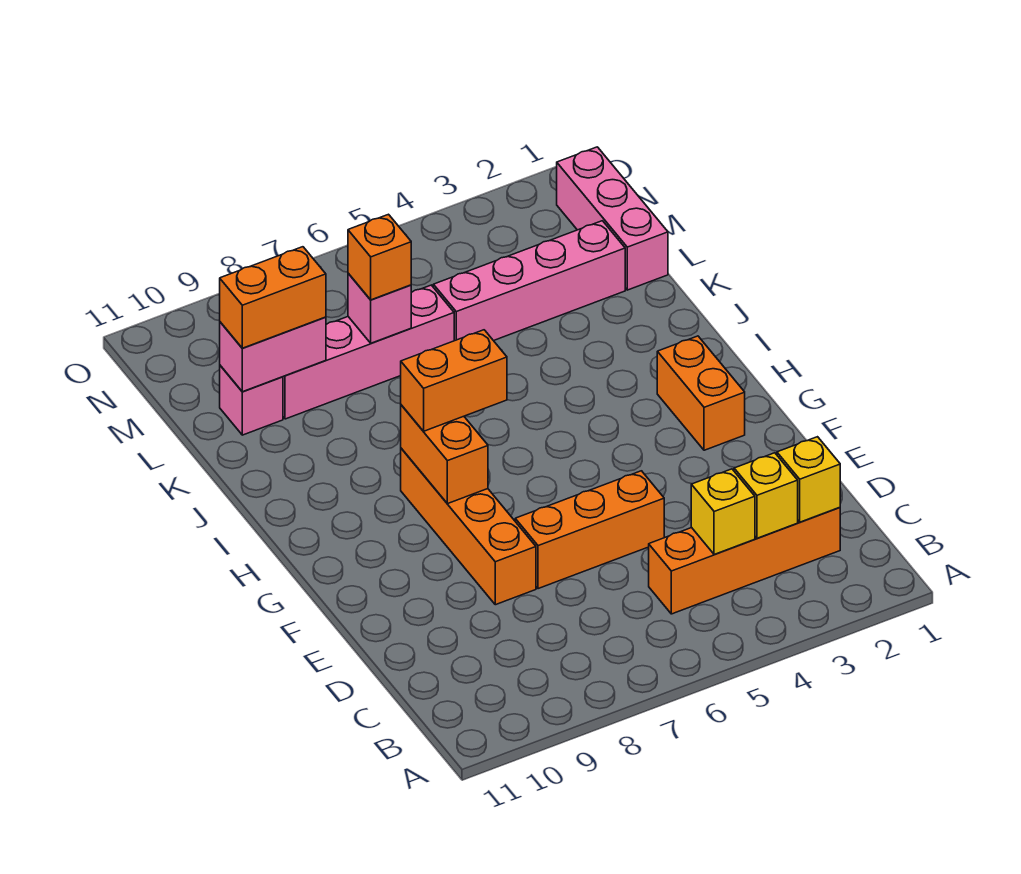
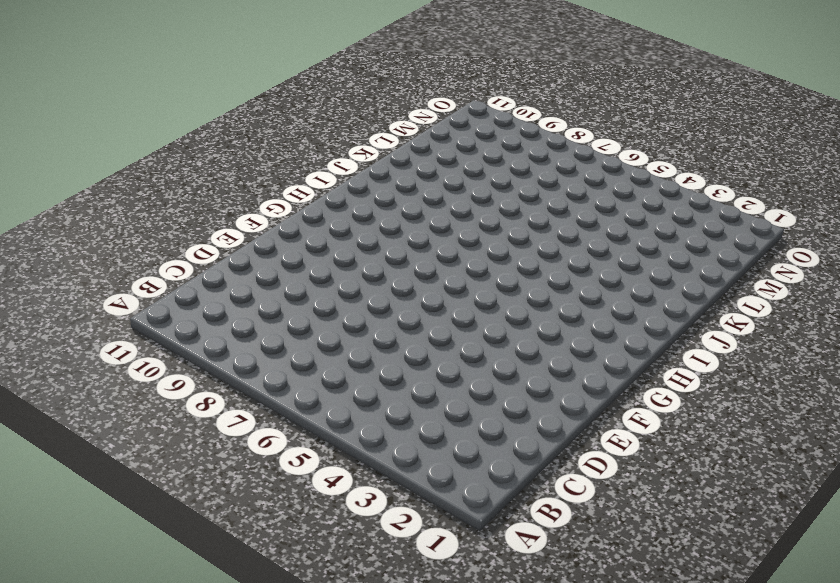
none -> orange 1x4 brick [649,507,840,614]
none -> orange 1x3 brick [515,471,664,589]
none -> orange 1x4 brick [401,448,536,605]

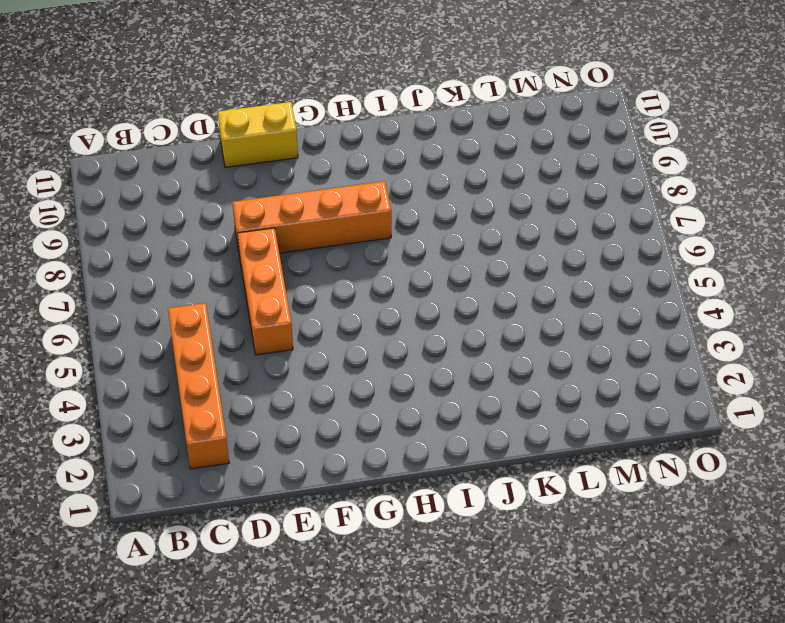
yellow 1x2 brick [218,102,298,168] -> none
none -> orange 1x2 brick [657,336,745,450]
none -> pink 1x3 brick [557,147,668,290]
none -> pink 1x4 brick [433,221,625,341]

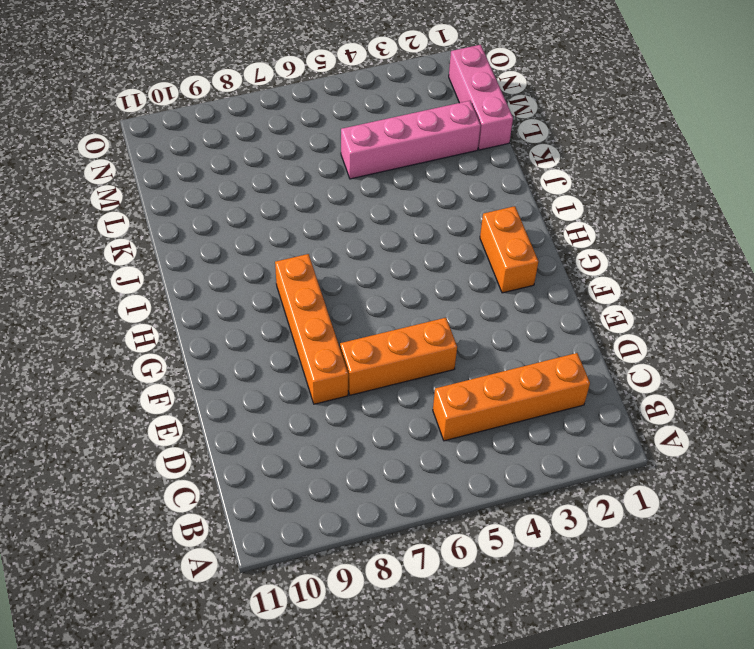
none -> pink 1x4 brick [283,285,454,419]
none -> pink 1x1 brick [220,365,283,435]
none -> yellow 1x1 brick [777,437,840,522]

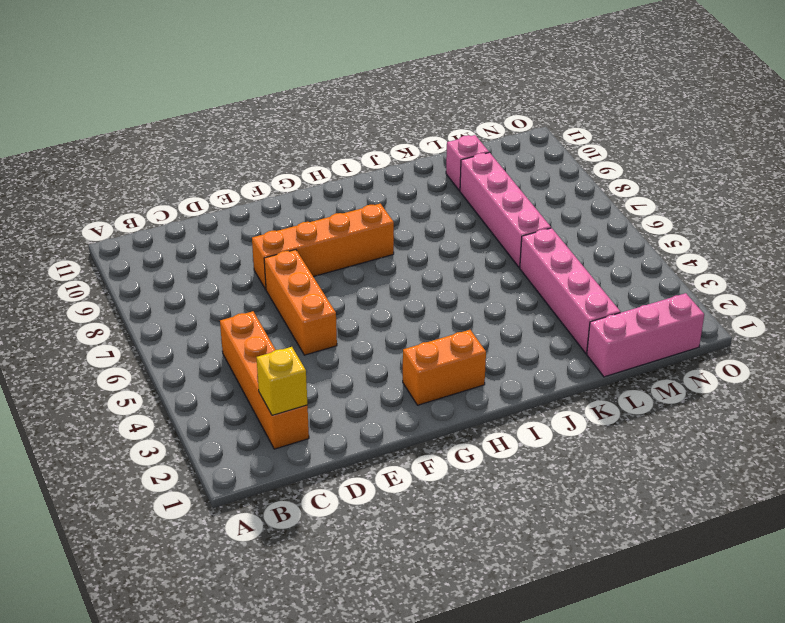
none -> yellow 1x1 brick [734,453,798,538]
none -> yellow 1x1 brick [691,469,755,554]
none -> orange 1x2 brick [401,405,488,504]

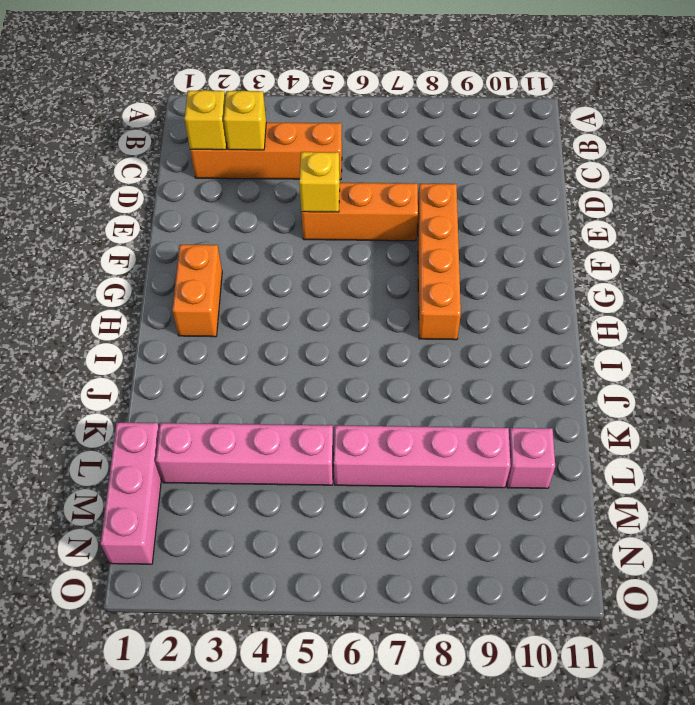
yellow 1x1 brick [299,152,340,212] -> yellow 1x1 brick moved to [691,469,755,554]
none -> orange 1x2 brick [401,405,488,504]
none -> pink 1x1 brick [348,273,411,343]
none -> pink 1x2 brick [220,317,326,392]

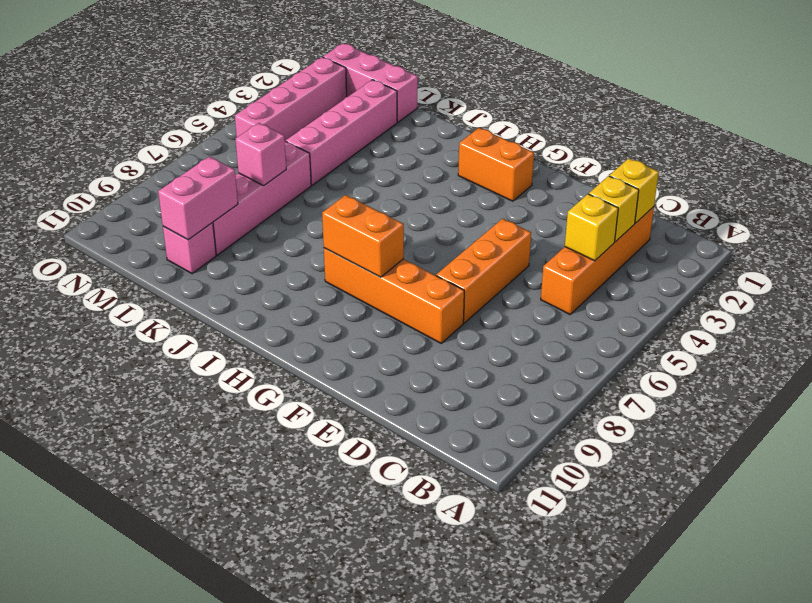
pink 1x4 brick [235,57,347,141] -> none
none -> orange 1x2 brick [401,330,507,431]
none -> orange 1x1 brick [348,214,411,300]
none -> orange 1x2 brick [220,247,326,348]

